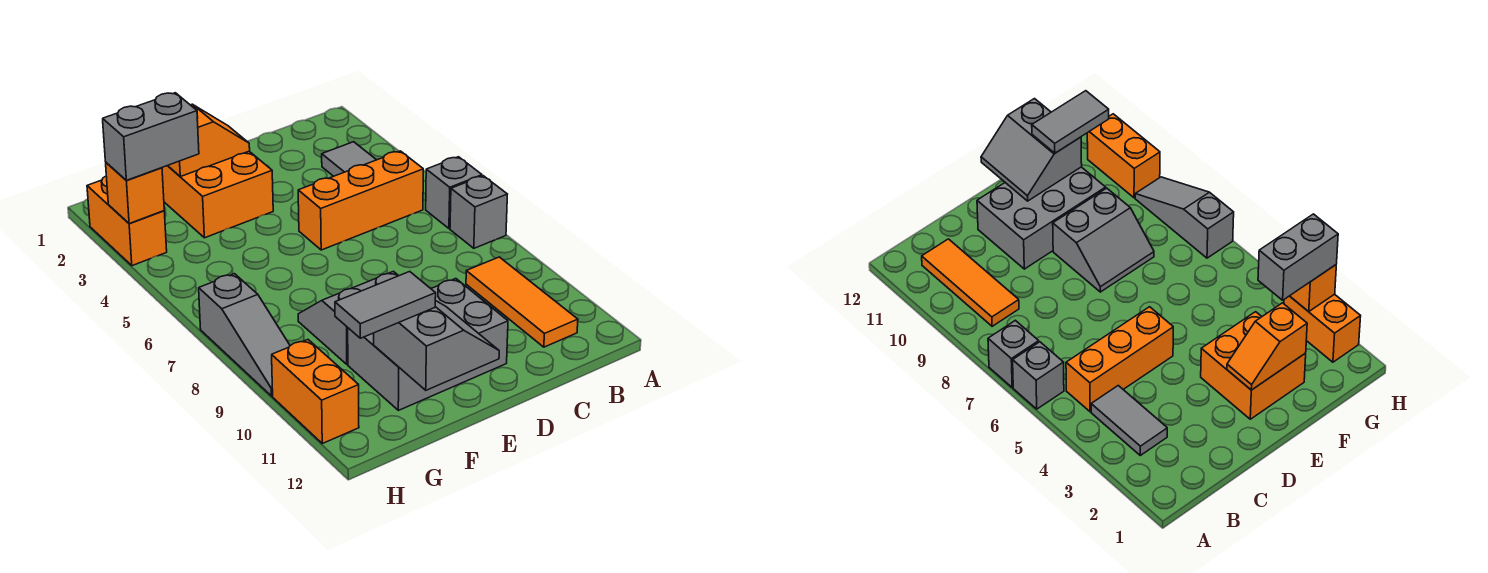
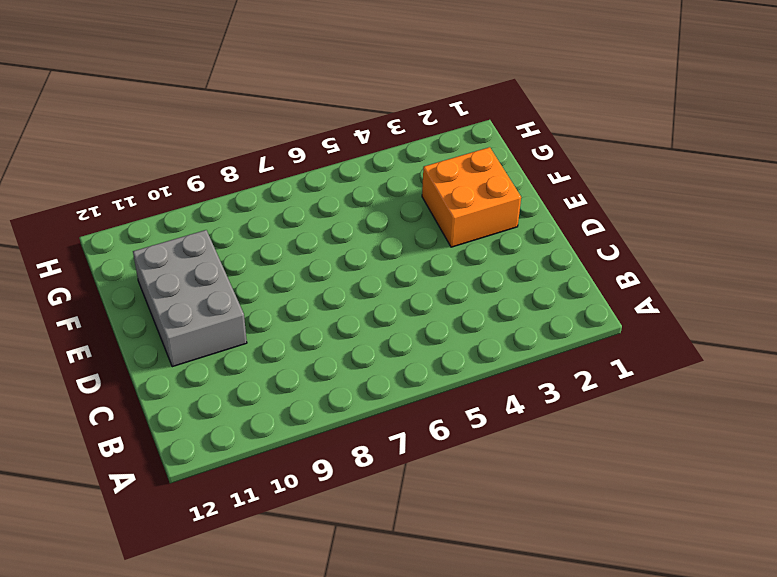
none -> grey 1x1 brick [426,157,482,229]
none -> grey 1x1 brick [450,176,507,248]
none -> grey 1x2 tile [322,142,376,176]

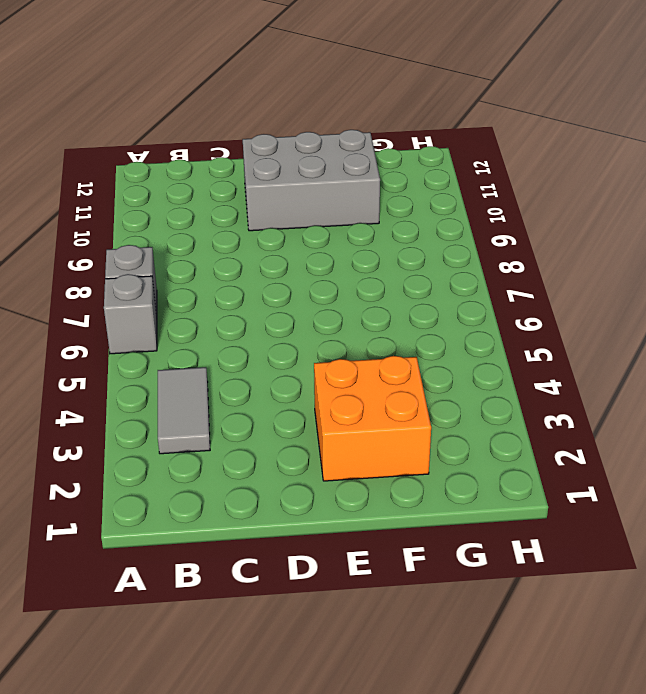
none -> orange 1x3 brick [298,151,423,250]
none -> orange 1x3 tile [466,257,578,347]
none -> grey 2x2 slope [298,271,398,364]

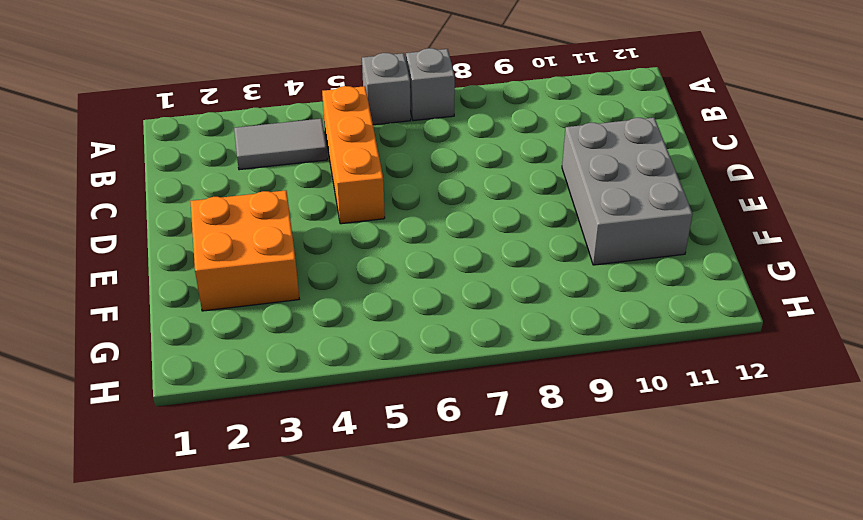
none -> orange 1x3 tile [466,257,578,347]
none -> grey 2x2 slope [298,271,398,364]
none -> orange 1x2 brick [87,176,167,266]

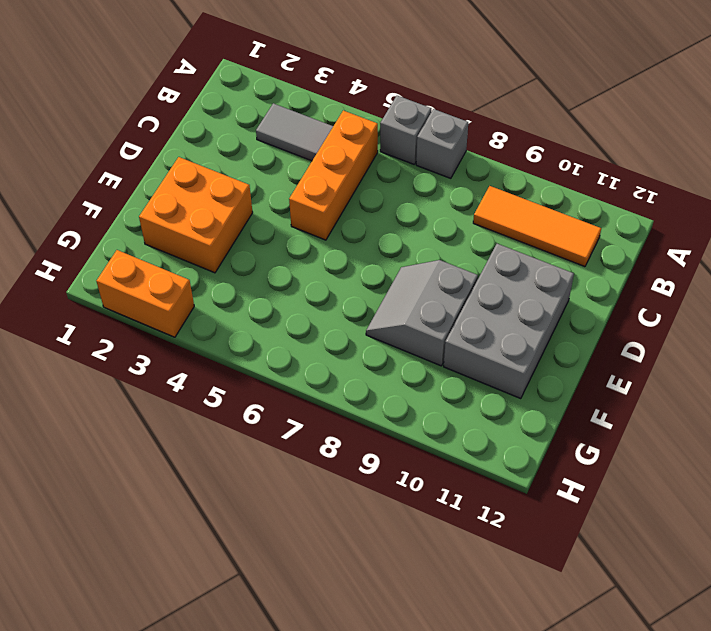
none -> grey 1x3 slope [199,274,290,396]
none -> orange 1x2 brick [272,340,359,444]
none -> orange 1x2 slope [168,104,250,177]

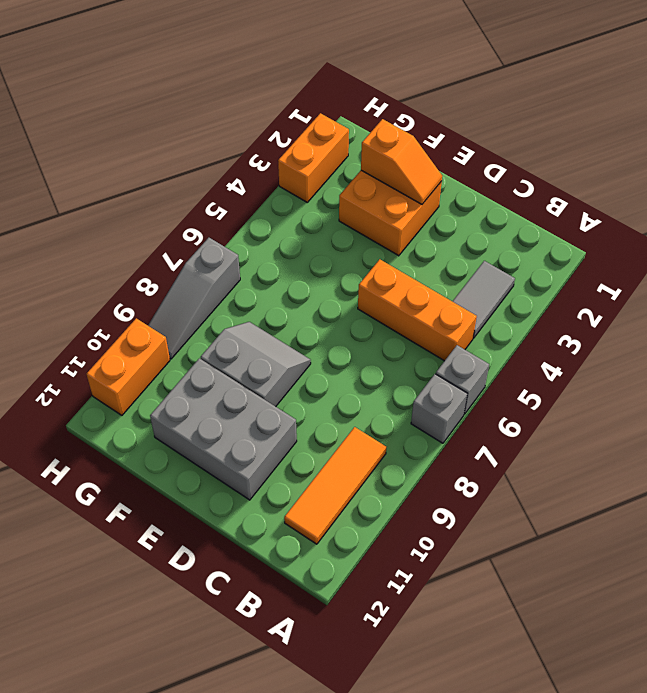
none -> grey 2x2 slope [374,300,499,390]
none -> orange 1x1 brick [106,163,164,224]
none -> grey 1x2 tile [335,271,436,338]

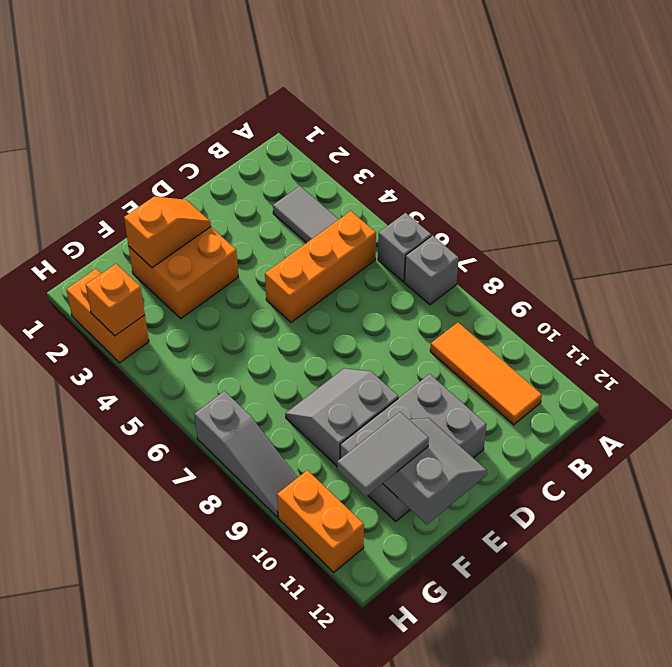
none -> grey 1x2 brick [103,93,199,180]

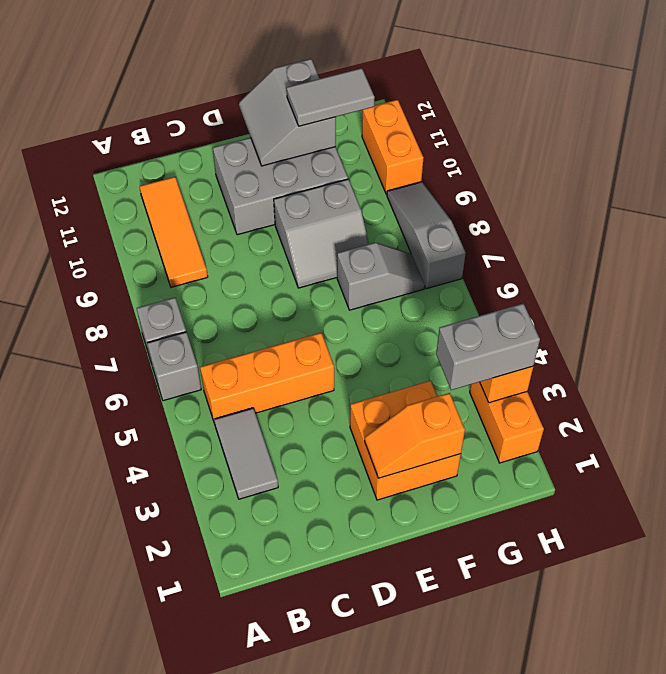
grey 1x2 slope [337,243,425,310] -> none

